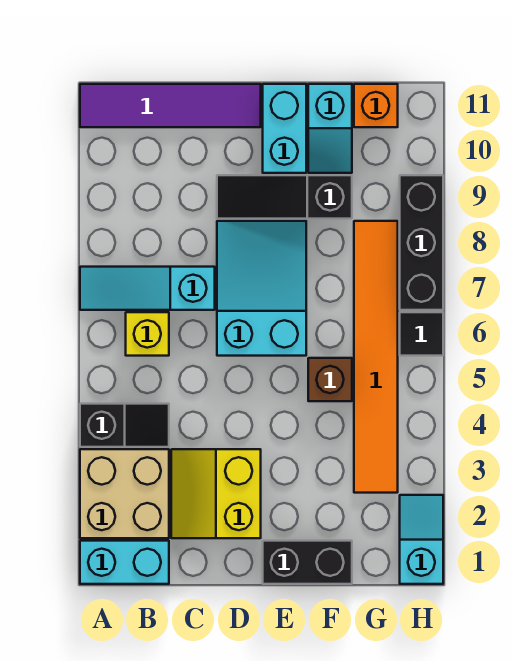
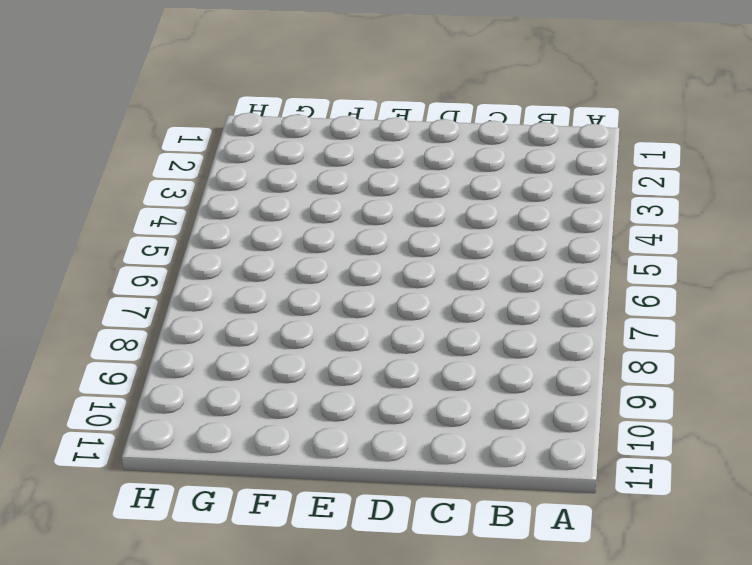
none -> cyan 1x2 brick [80,541,169,584]
none -> tan 2x2 brick [80,449,169,538]
none -> black 1x2 slope [80,404,169,447]

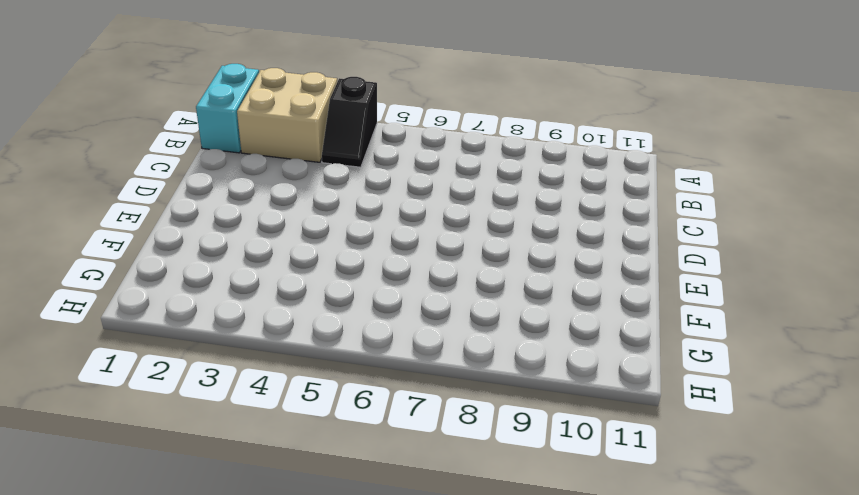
none -> cyan 1x3 slope [80,267,215,310]
none -> purple 1x4 tile [80,84,261,127]
none -> yellow 1x1 brick [126,312,169,356]

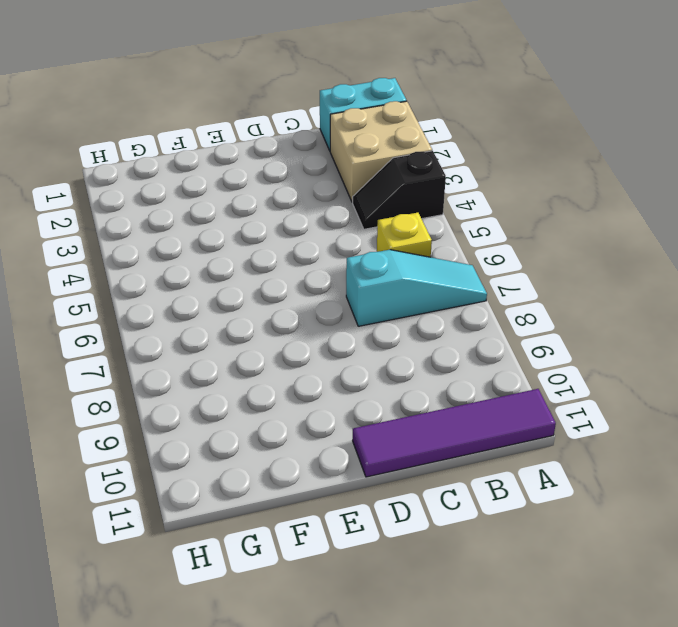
none -> yellow 2x2 slope [171,449,261,538]
none -> cyan 2x3 slope [217,221,306,356]
none -> black 1x3 slope [217,175,352,219]

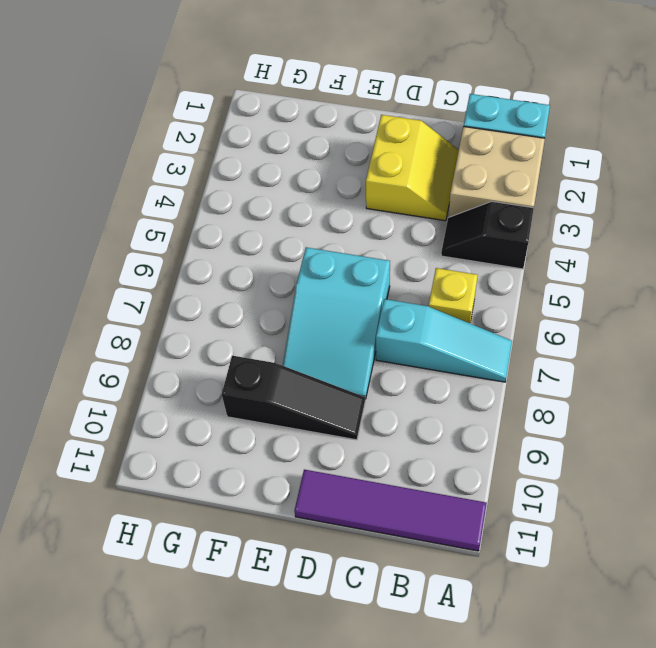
none -> black 1x2 brick [263,541,352,584]
none -> cyan 1x2 brick [263,84,306,173]
none -> brown 1x1 brick [308,358,352,401]

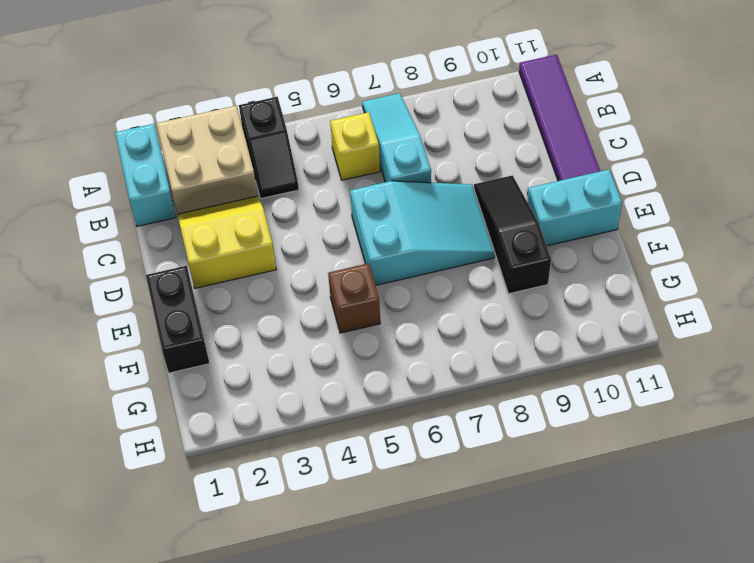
none -> cyan 1x2 slope [308,84,352,173]
none -> orange 1x6 tile [354,221,398,493]
none -> orange 1x1 brick [354,84,398,127]

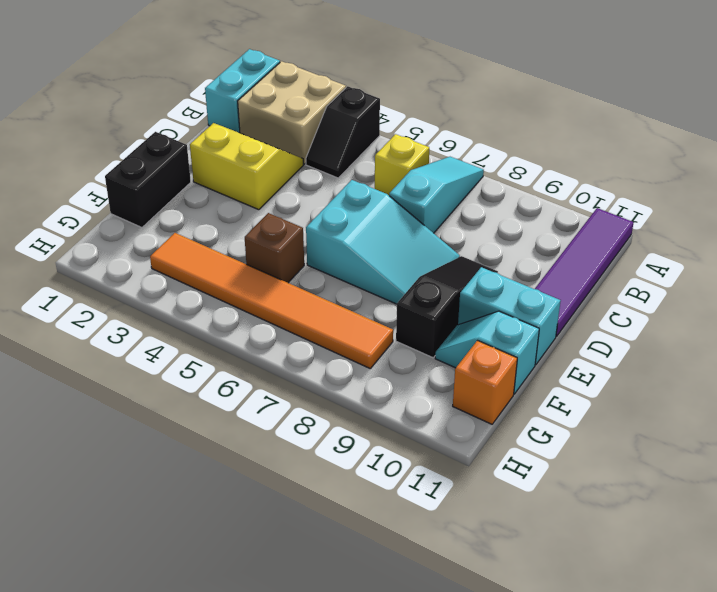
none -> cyan 1x2 slope [400,495,443,584]
none -> black 1x1 tile [400,312,443,356]
none -> black 1x3 brick [400,175,443,310]

